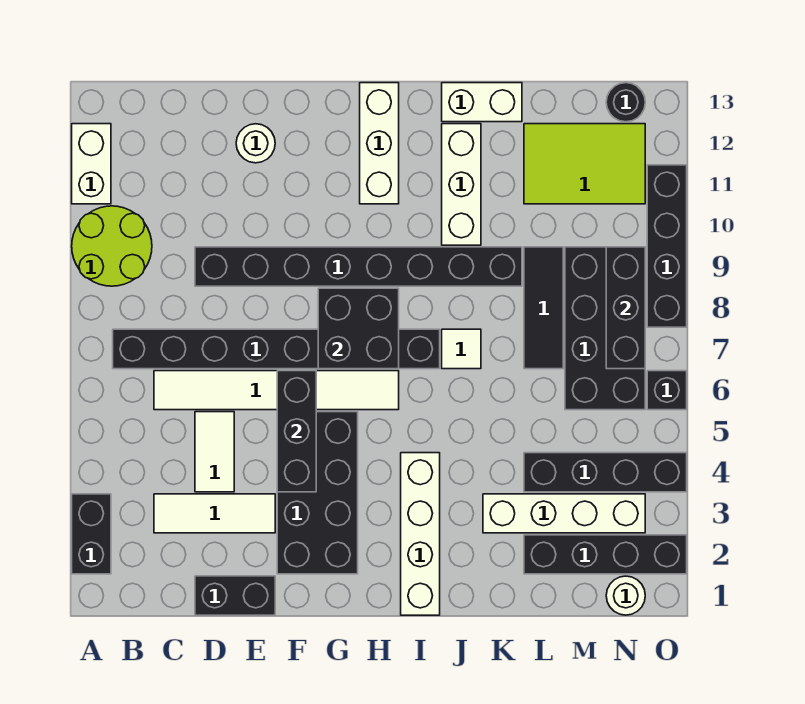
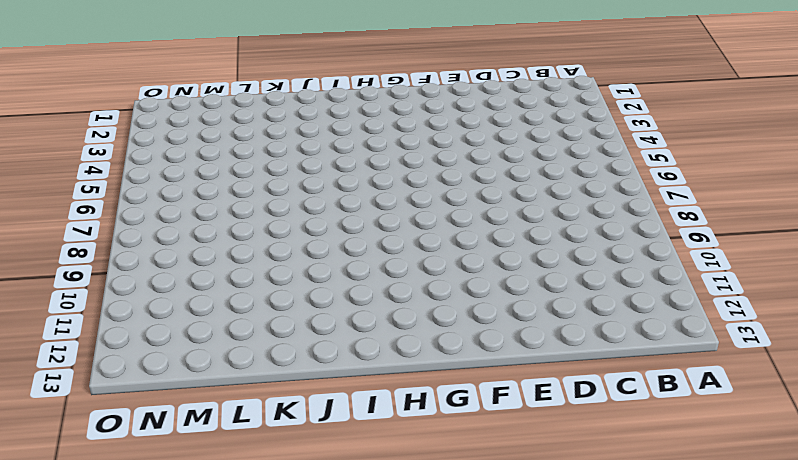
none -> black 1x2 brick [72,494,111,574]
none -> lime 2x2 round brick [72,206,152,286]
none -> white 1x2 brick [72,124,111,204]

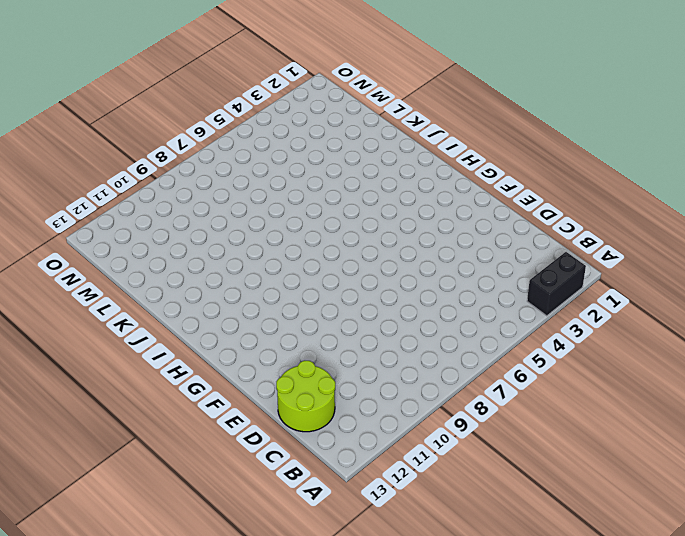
lime 2x2 round brick [276,361,335,432] -> lime 2x2 round brick moved to [72,206,152,286]
none -> white 1x2 brick [72,124,111,204]
none -> black 1x8 brick [113,329,440,369]
none -> white 1x3 tile [154,494,275,533]

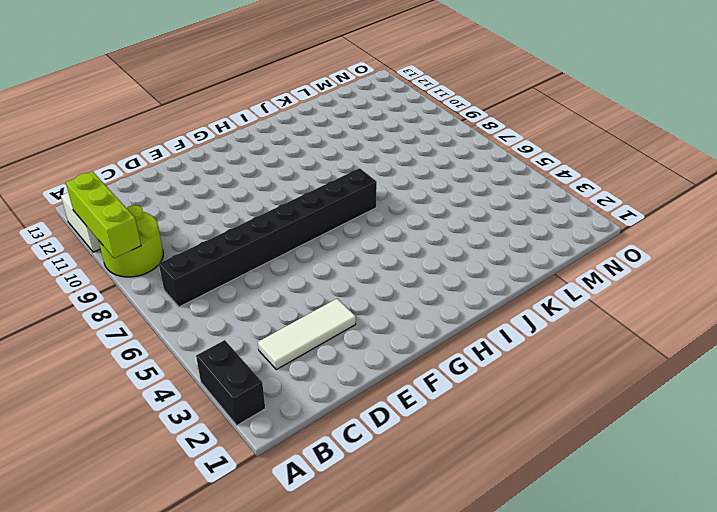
lime 1x3 brick [66,171,141,258] -> none
none -> white 1x6 tile [154,371,399,410]
none -> black 1x2 brick [195,576,275,615]
none -> white 1x2 tile [195,412,234,492]

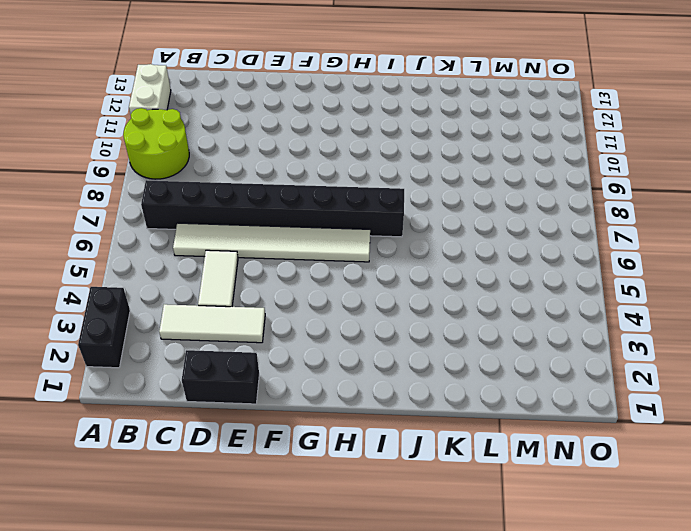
none -> black 1x8 brick [195,247,522,286]
none -> white 1x1 round brick [236,124,275,163]
none -> black 2x4 brick [277,412,358,574]

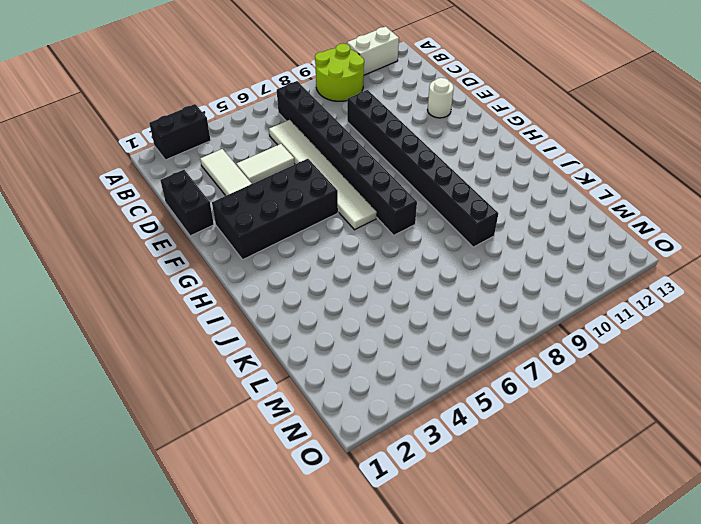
none -> white 1x3 brick [360,83,399,204]
none -> white 1x4 brick [401,453,440,615]
none -> white 1x1 tile [442,329,481,369]

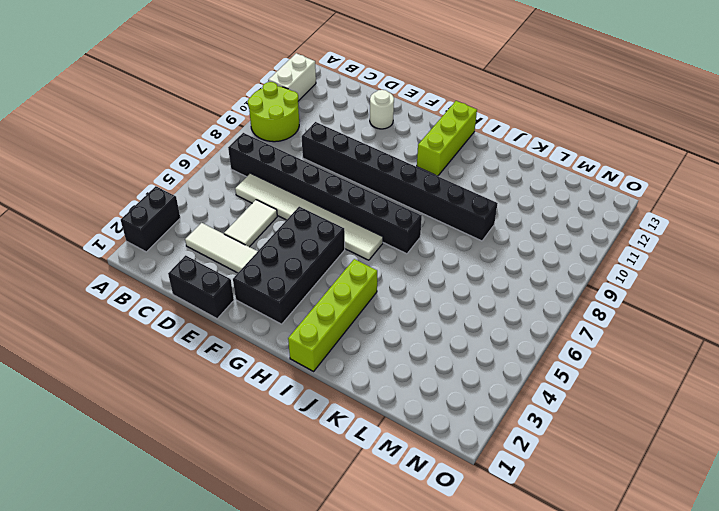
lime 1x3 brick [417,101,477,176] -> white 1x3 brick [360,83,399,204]
lime 1x4 brick [288,259,377,371] -> white 1x4 brick [401,453,440,615]
none -> white 1x1 tile [442,329,481,369]
none -> white 1x3 brick [442,124,481,245]
none -> white 1x2 brick [442,83,522,122]

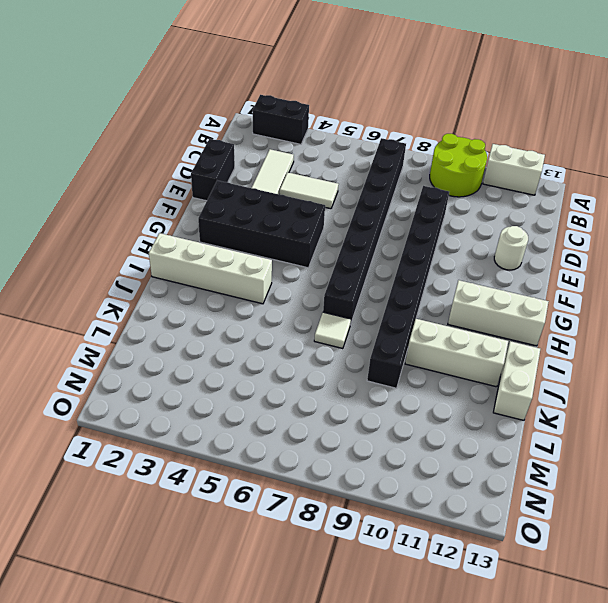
none -> white 1x6 tile [154,371,399,410]
none -> white 1x4 brick [483,494,645,533]
none -> black 1x4 brick [524,535,687,574]

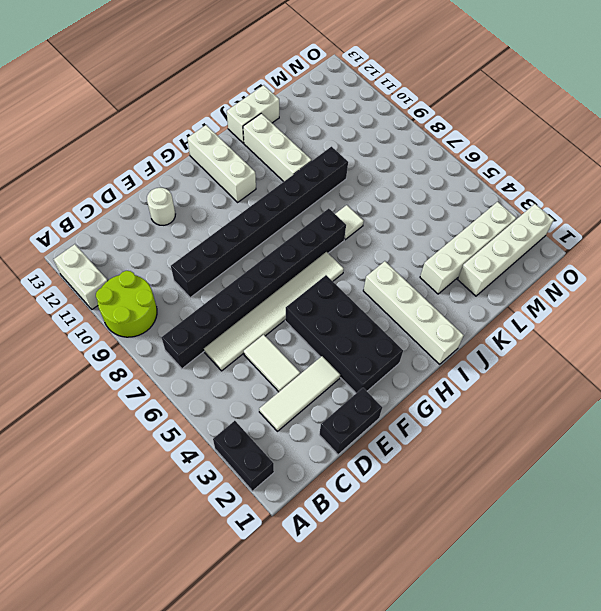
white 1x4 brick [458,204,554,296] -> black 1x4 brick [524,535,687,574]
none -> black 1x4 brick [524,453,687,492]
none -> black 1x3 tile [524,247,563,369]
none -> lime 2x3 tile [524,124,645,204]

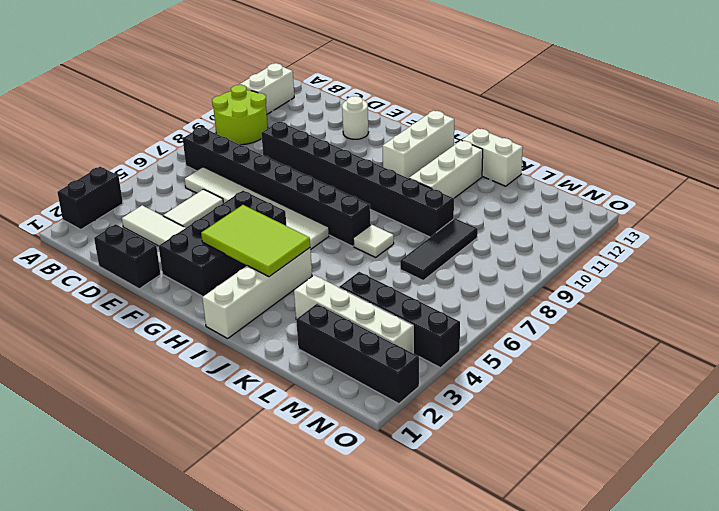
lime 2x3 tile [201,205,310,277] -> lime 2x3 tile moved to [524,124,645,204]
none -> black 2x4 brick [565,247,645,410]
none -> white 1x1 round brick [606,576,645,615]
none -> black 1x1 round brick [606,83,645,122]

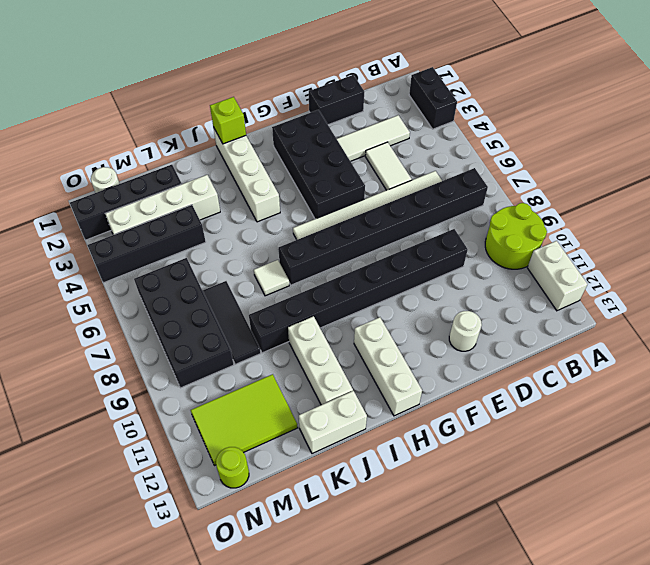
lime 1x1 brick [210,97,246,144] -> none
lime 1x1 round brick [216,447,249,488] -> black 1x1 round brick [606,83,645,122]
none -> black 1x1 brick [647,371,687,410]
none -> black 1x4 brick [647,165,687,327]
none -> black 1x3 brick [277,371,316,492]

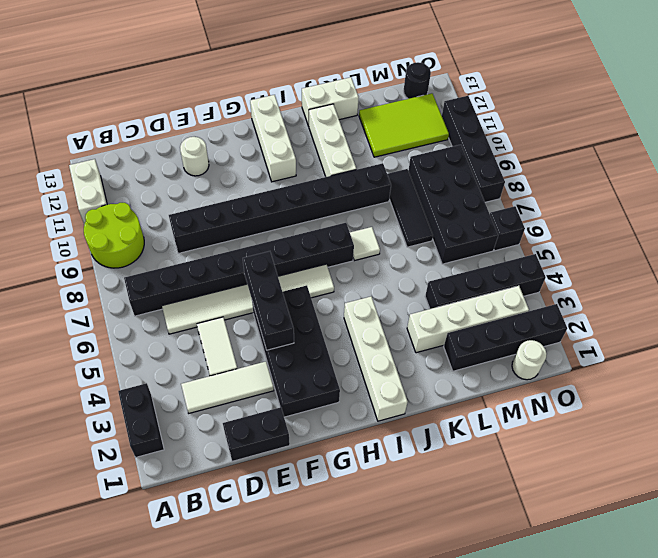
none -> black 2x2 brick [318,288,399,369]
none -> black 1x3 brick [606,247,645,369]

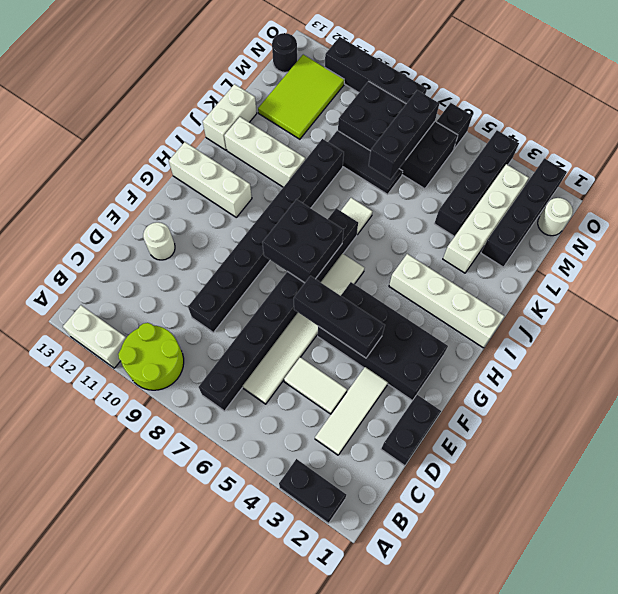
black 1x3 brick [369,90,440,179] -> black 1x3 brick turned to [606,247,645,369]

